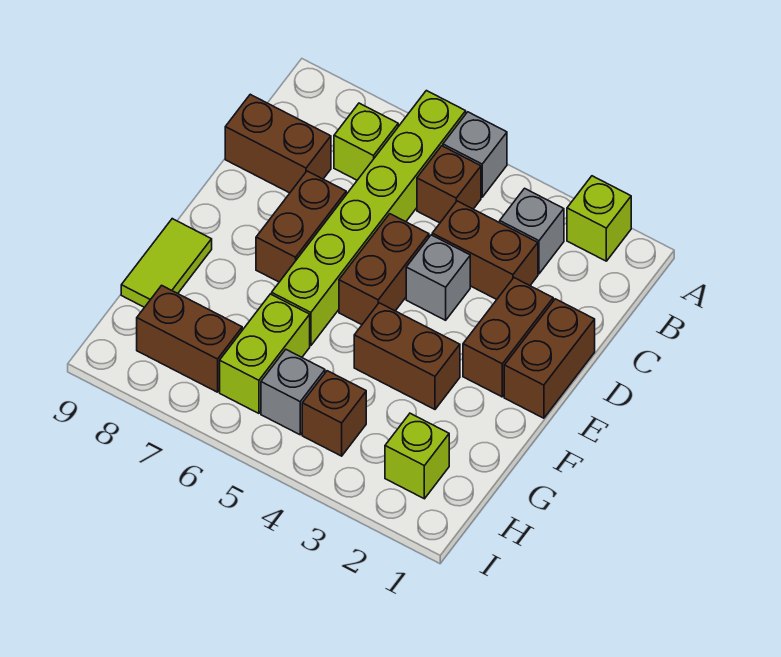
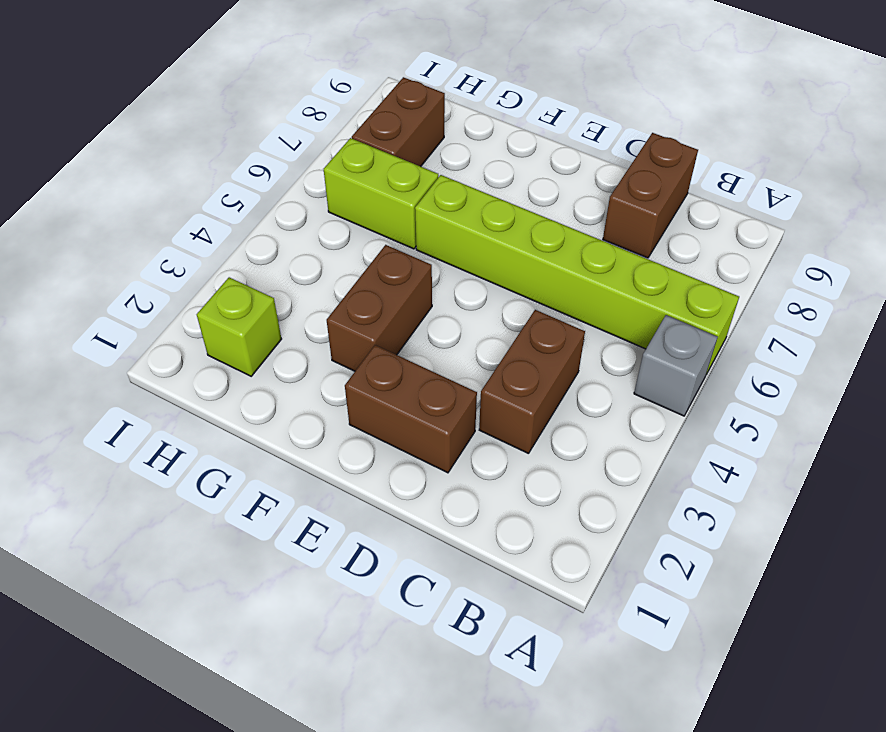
none -> lime 1x1 brick [567,176,631,261]
none -> grey 1x1 brick [500,188,564,274]
none -> brown 1x1 brick [417,146,481,223]

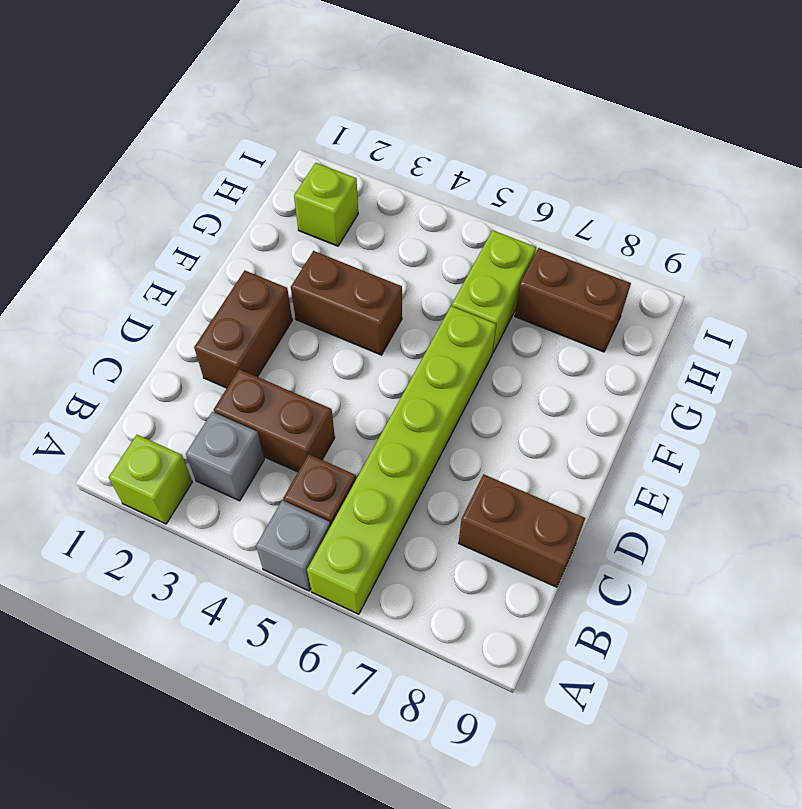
none -> lime 1x1 brick [334,103,398,180]
none -> brown 1x2 brick [504,299,595,418]
none -> grey 1x1 brick [406,235,470,320]

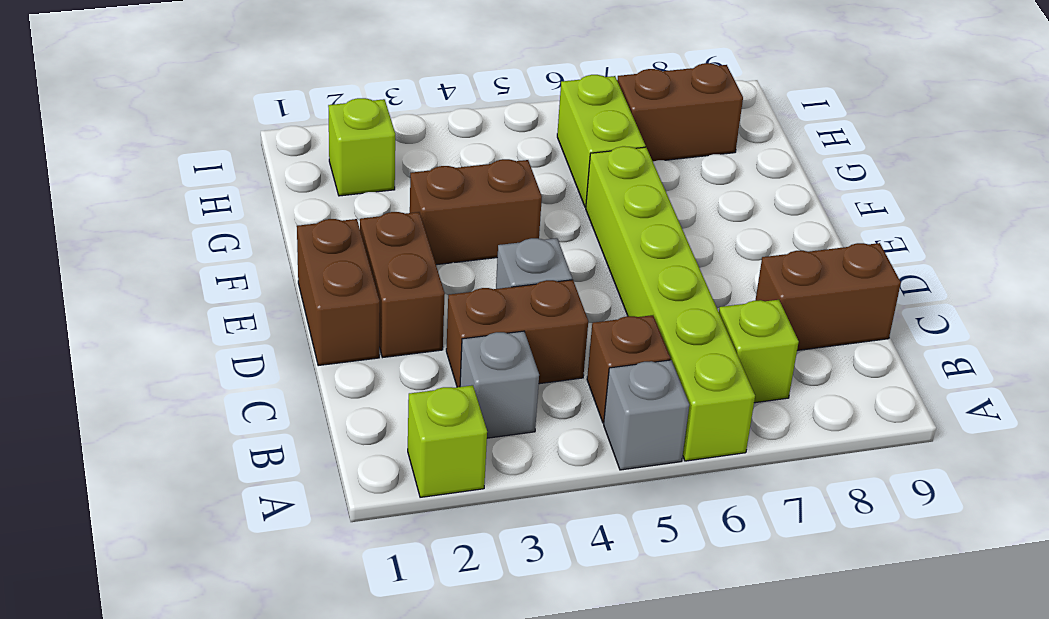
none -> brown 1x2 brick [339,214,429,325]
none -> brown 1x2 brick [256,171,346,282]
none -> lime 1x2 tile [121,219,212,307]

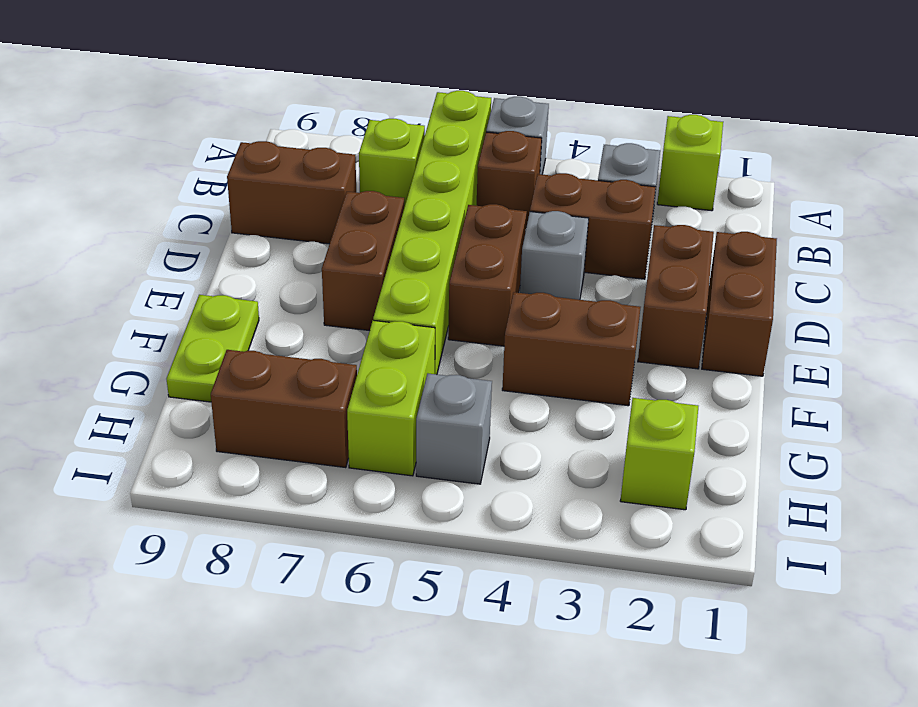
lime 1x2 plate [167,295,259,402] -> lime 1x2 tile [121,219,212,307]
none -> brown 1x1 brick [302,371,366,456]

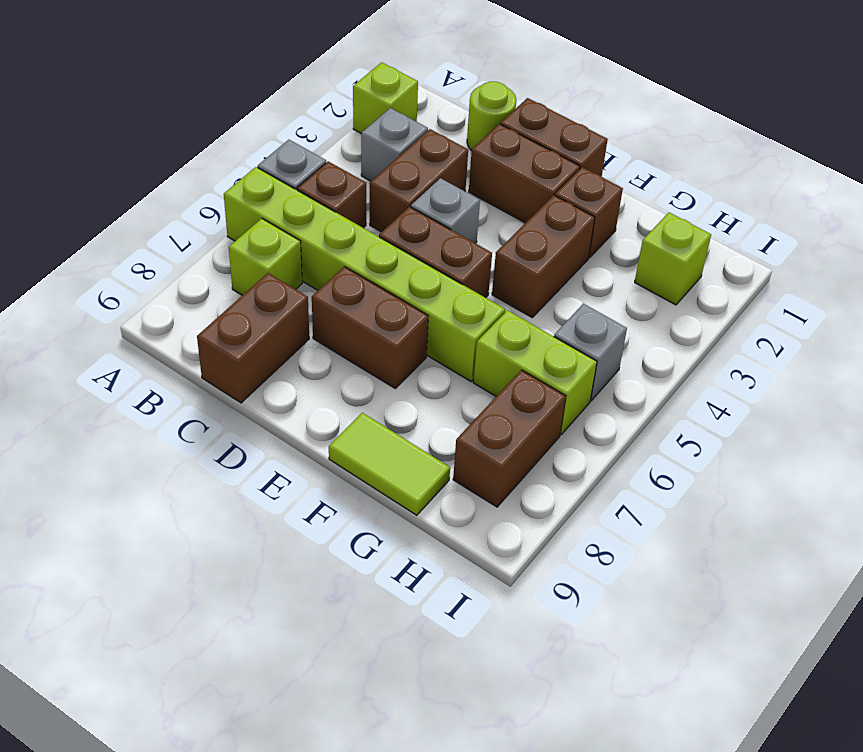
lime 1x1 round brick [467,82,516,151] -> none
brown 1x1 brick [555,167,623,258] -> brown 1x1 brick moved to [302,371,366,456]

